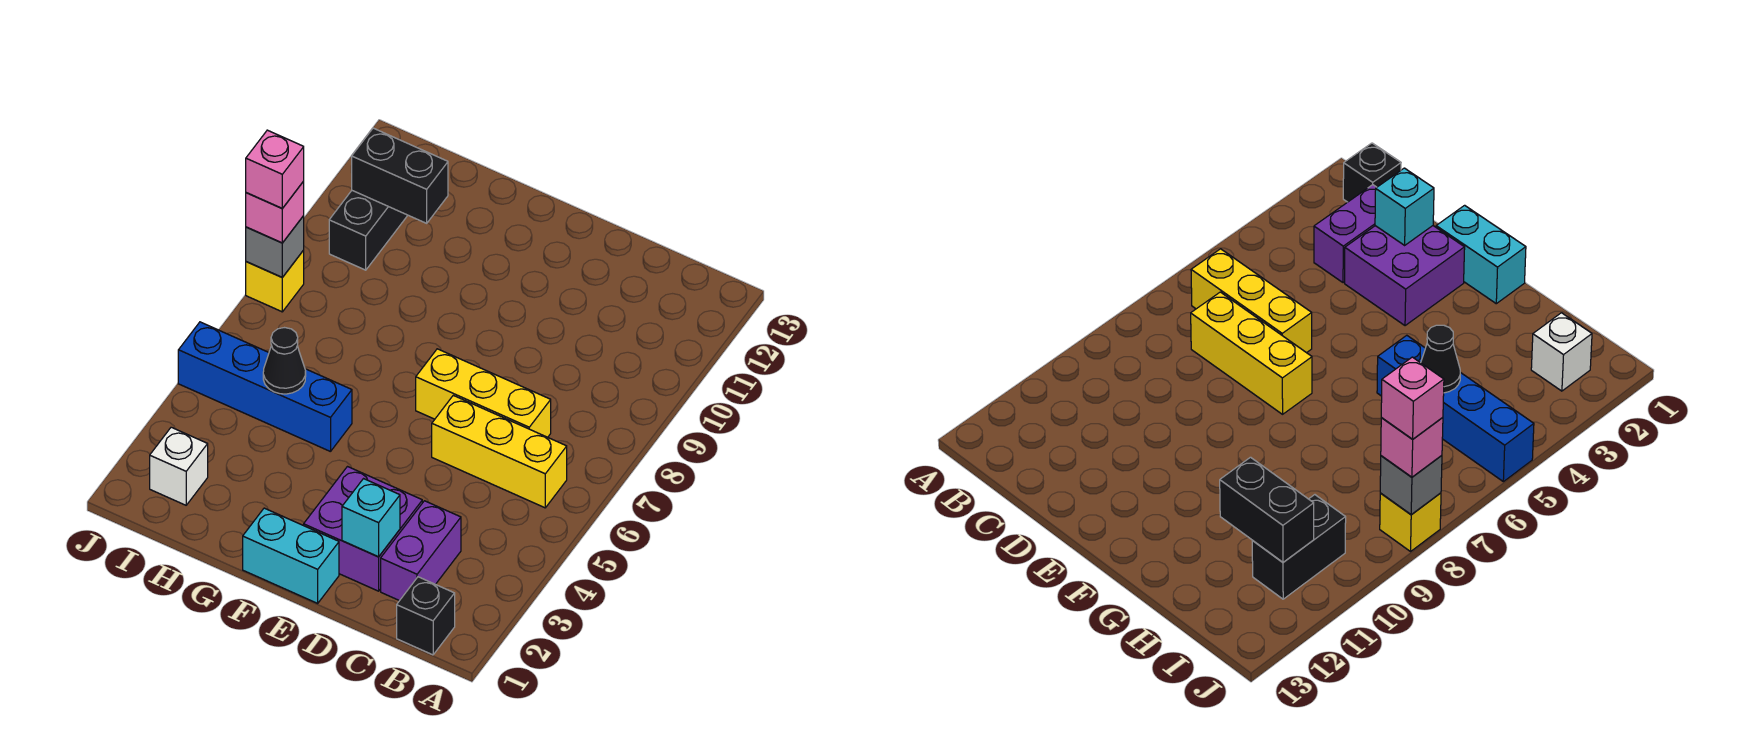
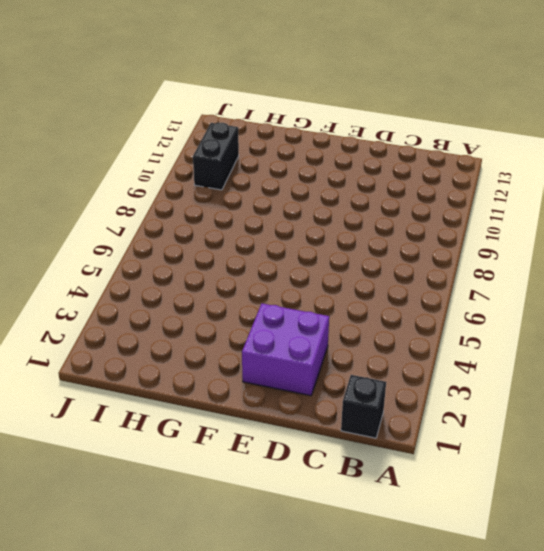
none -> yellow 1x3 brick [432,395,567,508]
none -> purple 1x2 brick [381,501,461,601]
none -> yellow 1x3 brick [416,349,551,437]

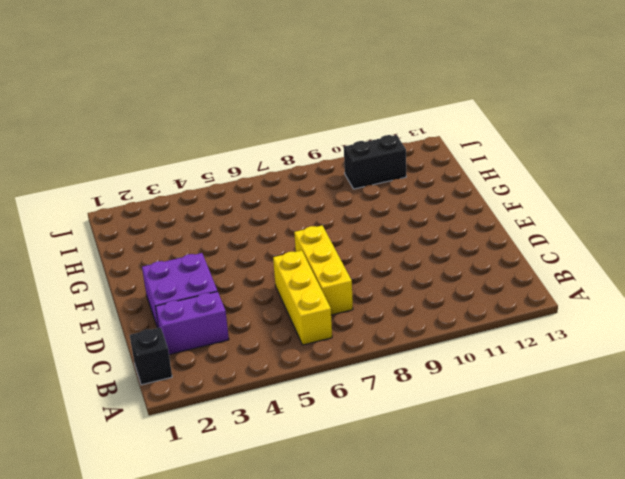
none -> cyan 1x2 brick [243,508,339,603]
none -> blue 1x4 brick [178,322,352,452]
none -> white 1x1 brick [150,427,208,505]

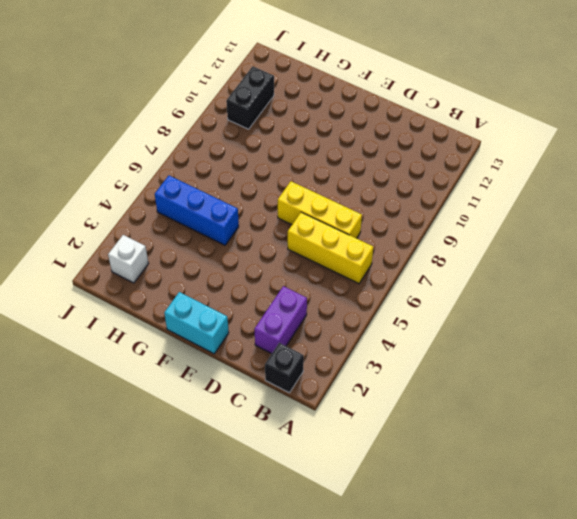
blue 1x3 brick [155,176,239,245] -> blue 1x4 brick [178,322,352,452]
none -> purple 2x2 brick [304,467,422,591]
none -> yellow 1x1 brick [246,250,304,312]
none -> cyan 1x1 brick [342,479,400,557]

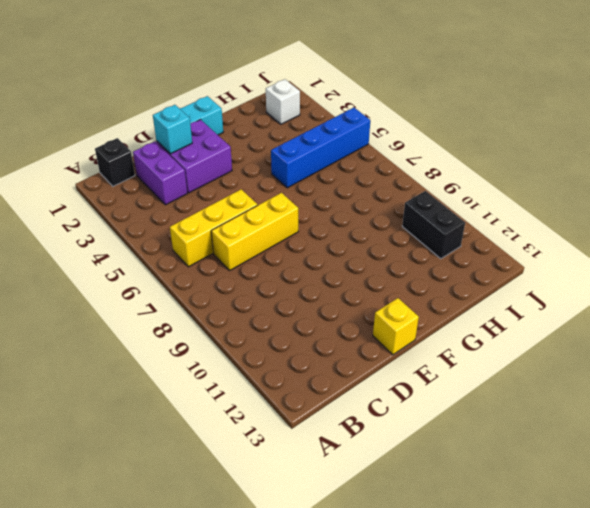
yellow 1x1 brick [373,298,419,355] -> yellow 1x1 brick moved to [246,250,304,312]
none -> black 1x1 cone [263,328,306,394]
none -> black 1x2 brick [351,128,448,223]
none -> grey 1x1 brick [246,216,304,277]

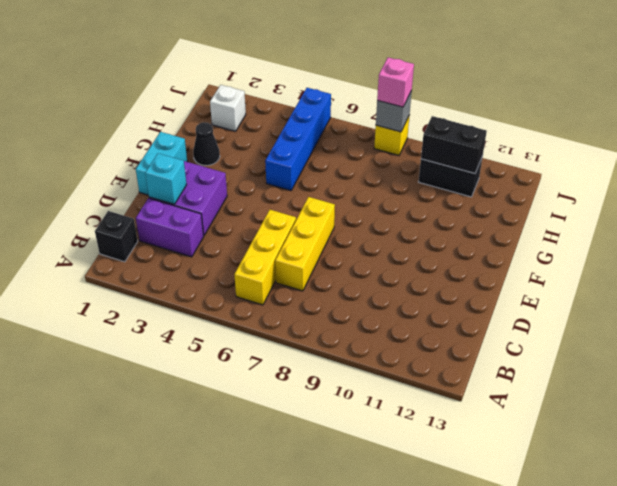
black 1x1 cone [193,122,220,166] -> black 1x1 cone moved to [263,328,306,394]
black 1x2 brick [421,116,487,173] -> black 1x2 brick turned to [351,128,448,223]
none -> pink 1x1 brick [246,130,304,208]

